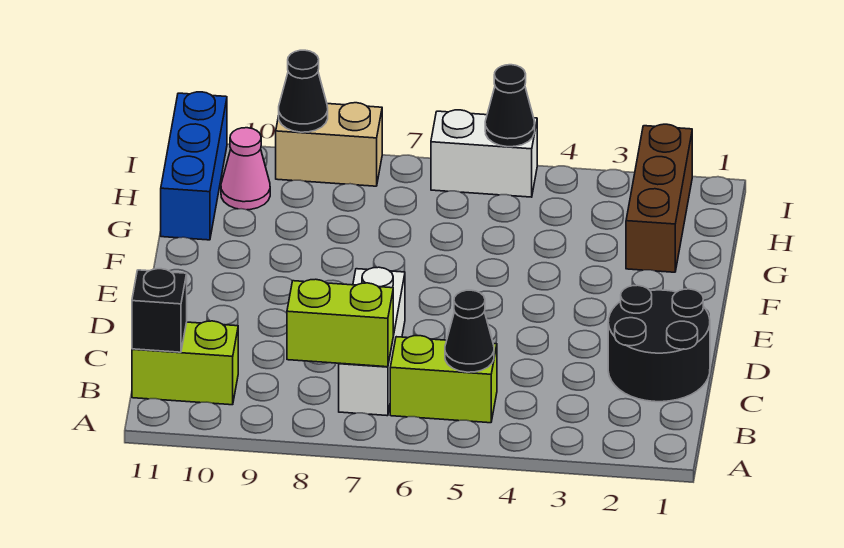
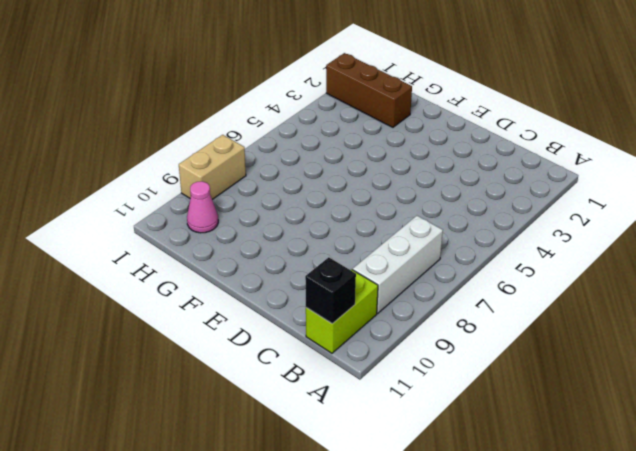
white 1x3 brick [353,216,443,313] -> white 1x3 brick turned to [339,267,405,416]
none -> lime 1x2 brick [390,336,497,423]
none -> black 2x2 round brick [608,285,710,402]
none -> blue 1x3 brick [161,92,227,240]

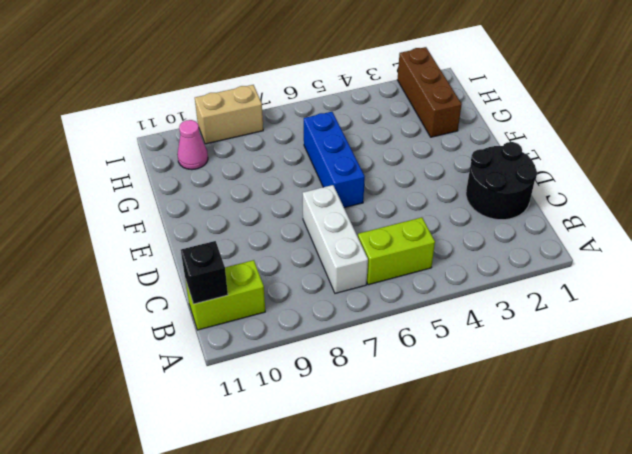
blue 1x3 brick [304,112,365,208] -> blue 1x3 brick moved to [161,92,227,240]
none -> white 1x2 brick [431,110,537,197]
none -> black 1x1 cone [445,290,494,372]
none -> lime 1x2 brick [287,279,393,367]

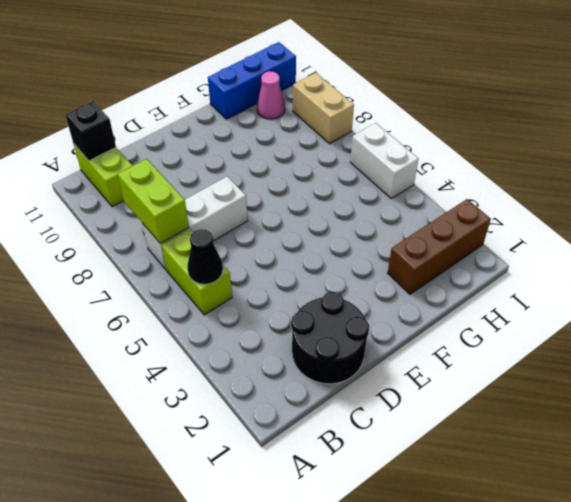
none -> black 1x1 cone [485,65,535,147]
none -> black 1x1 cone [279,50,328,132]

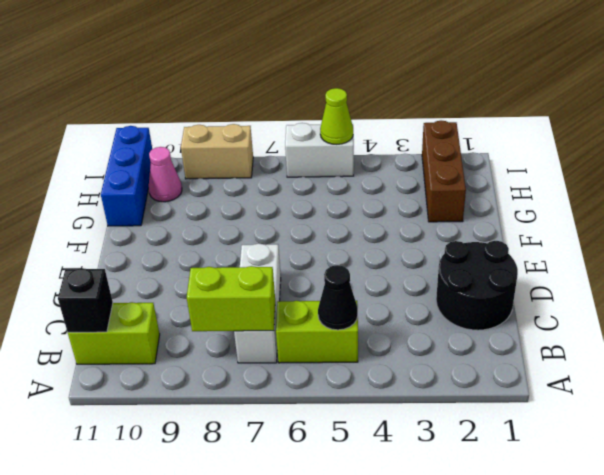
lime 1x1 cone [320,88,353,144] -> black 1x1 cone [485,65,535,147]
none -> black 1x1 cone [279,50,328,132]

